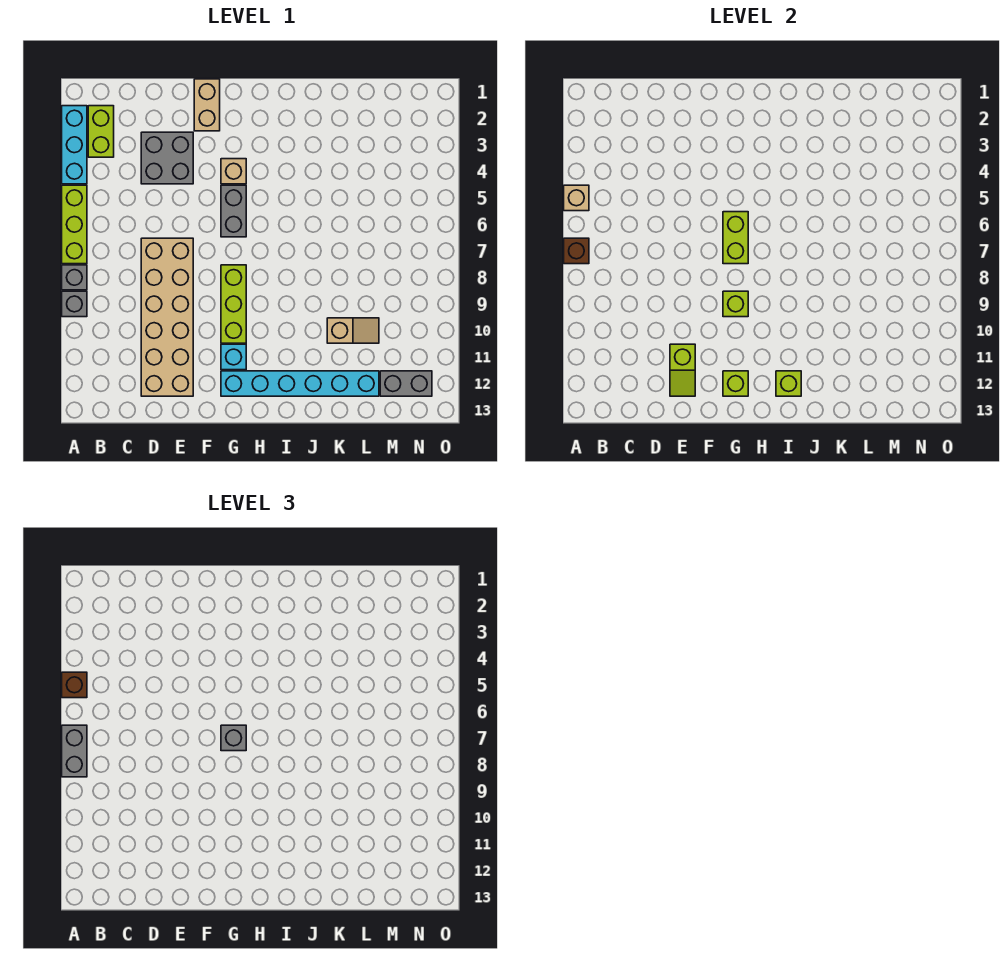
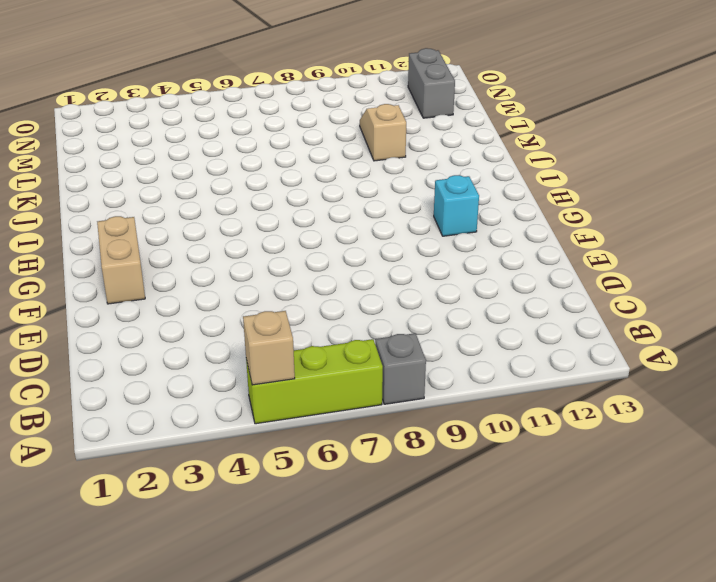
tan 1x2 brick [97,216,145,304] -> tan 1x2 brick turned to [194,79,220,131]
none -> cyan 1x3 brick [62,106,87,184]
none -> grey 1x1 brick [62,291,87,317]
none -> lime 1x2 brick [88,106,114,157]

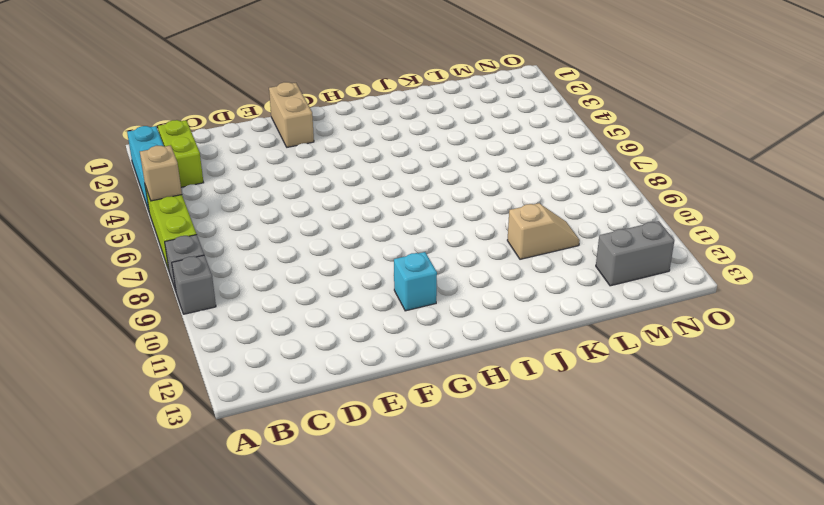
none -> grey 2x2 brick [141,132,193,184]
none -> tan 2x6 brick [141,238,193,396]
none -> tan 1x1 brick [221,159,246,184]

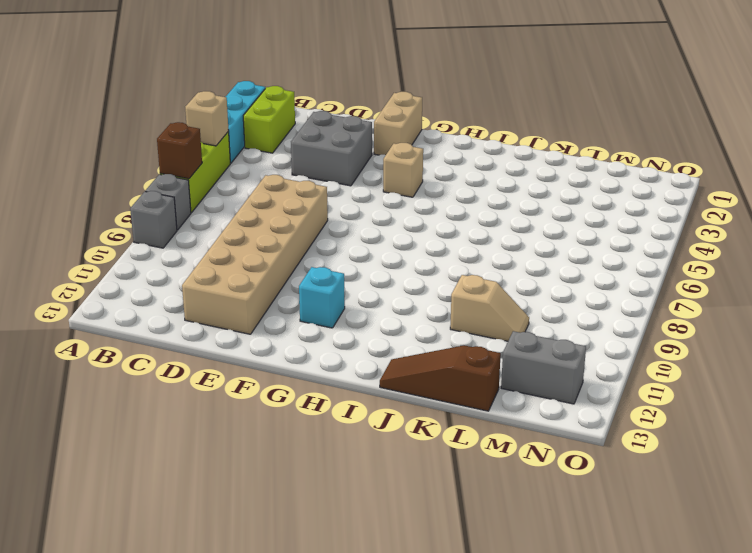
brown 1x3 slope [380,345,501,411] -> none
none -> grey 1x2 brick [221,185,246,237]
none -> lime 1x3 brick [221,265,246,343]
none -> cyan 1x6 brick [221,371,379,396]

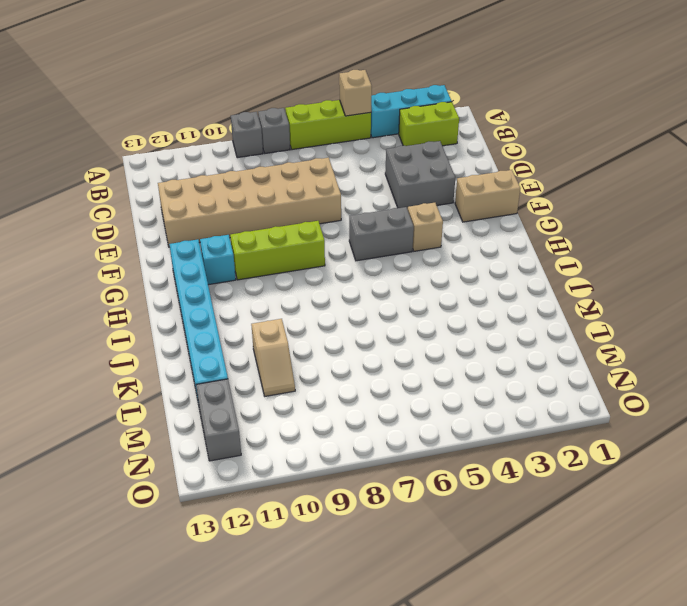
none -> brown 1x1 brick [564,238,589,264]
none -> lime 1x2 slope [670,344,695,396]
none -> lime 1x2 brick [723,212,748,264]

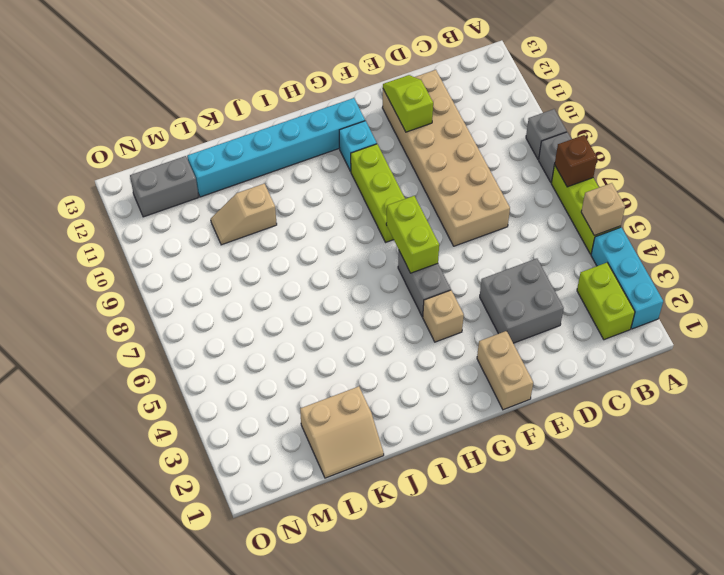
tan 2x2 slope [300,386,384,478] -> none
none -> lime 1x1 brick [723,291,748,317]
none -> lime 1x1 brick [723,371,748,396]
none -> lime 1x1 brick [776,371,801,396]

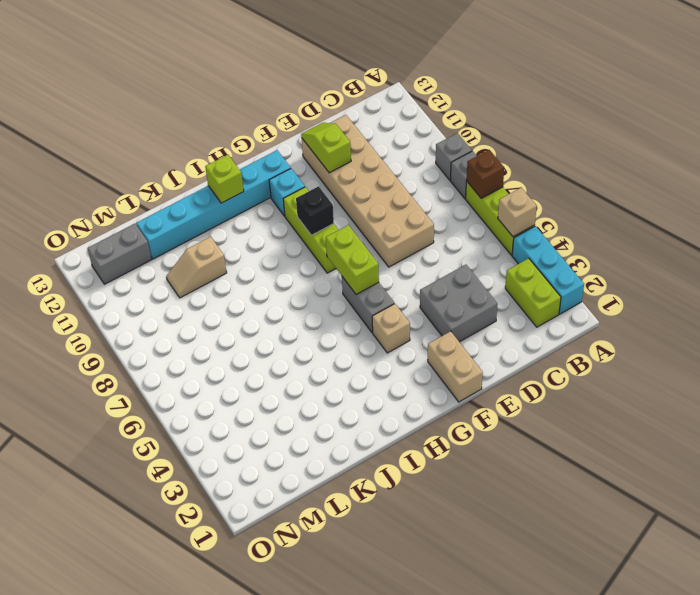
black 1x1 brick [296,186,334,235] -> lime 1x1 brick [723,291,748,317]
none -> lime 1x1 brick [723,371,748,396]
none -> brown 1x1 brick [62,672,87,698]
none -> grey 1x2 brick [62,725,87,777]

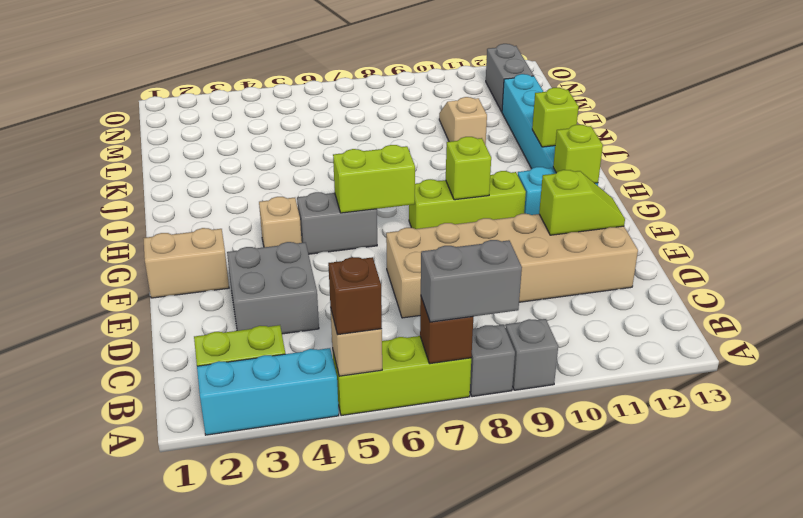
none -> grey 1x1 brick [221,725,246,751]

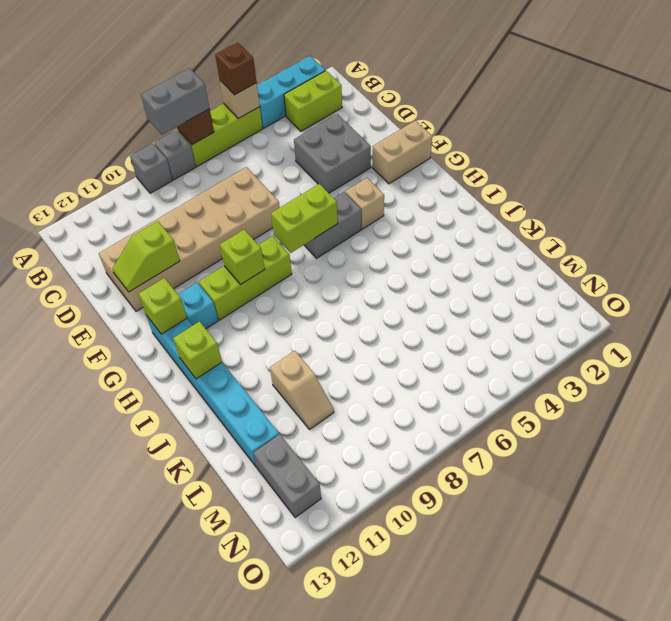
none -> grey 1x1 brick [221,725,246,751]

